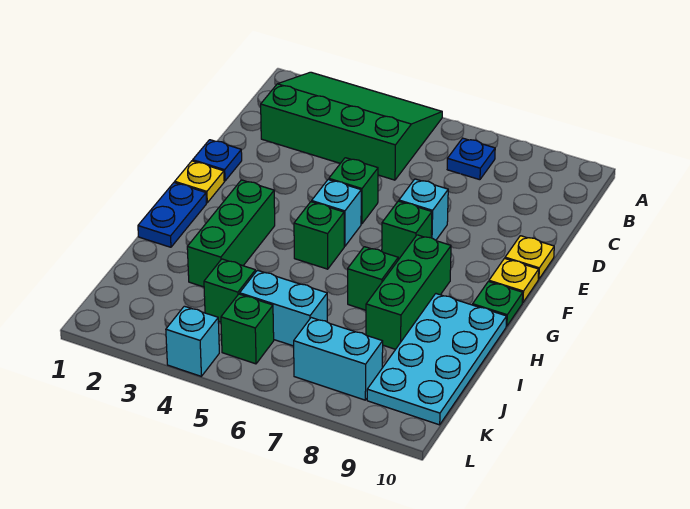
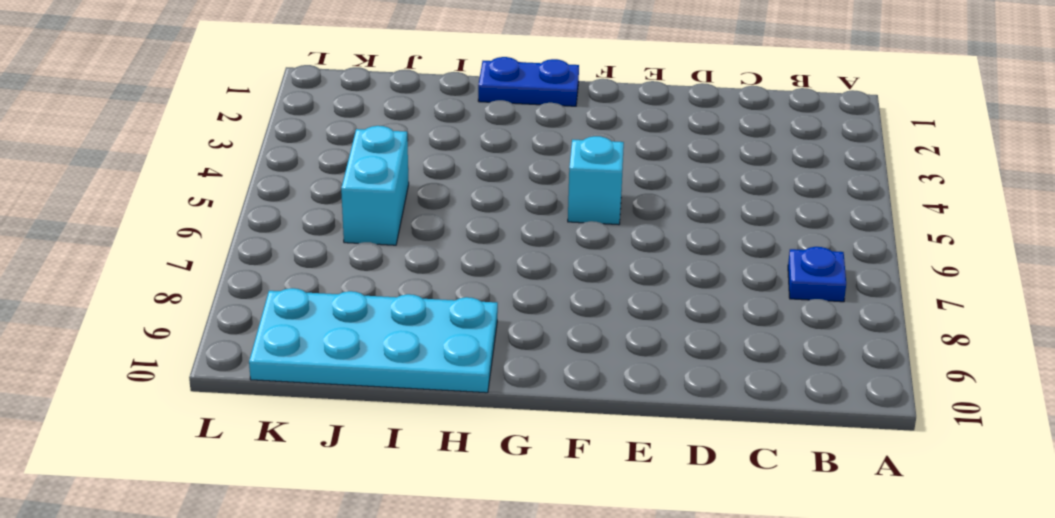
none -> green 3x4 slope [261,72,442,180]
none -> blue 1x1 plate [193,140,242,181]
none -> green 1x1 brick [329,158,378,224]

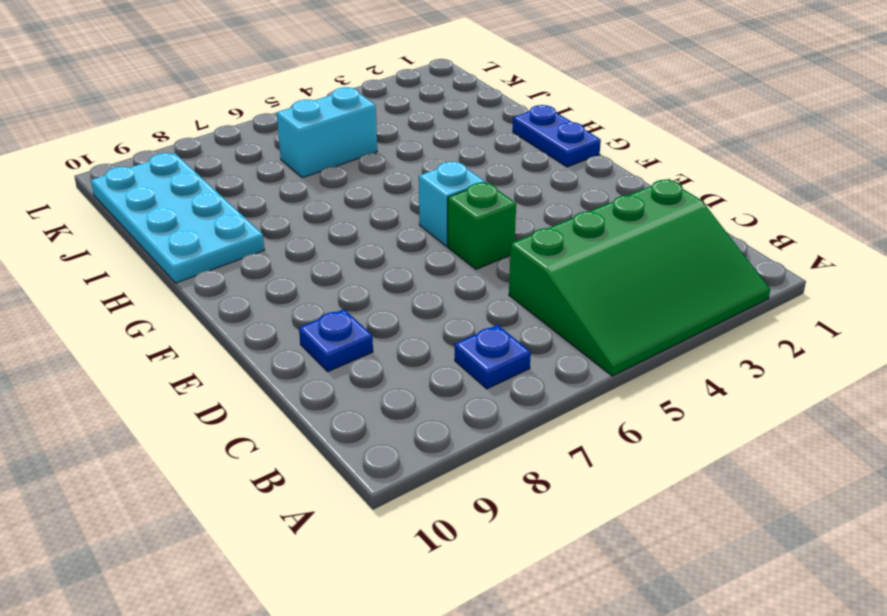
blue 1x1 plate [299,309,373,372] -> blue 1x1 plate moved to [193,140,242,181]
none -> cyan 1x1 brick [399,179,448,240]
none -> yellow 1x1 plate [505,236,554,279]
none -> yellow 1x1 plate [175,161,224,203]

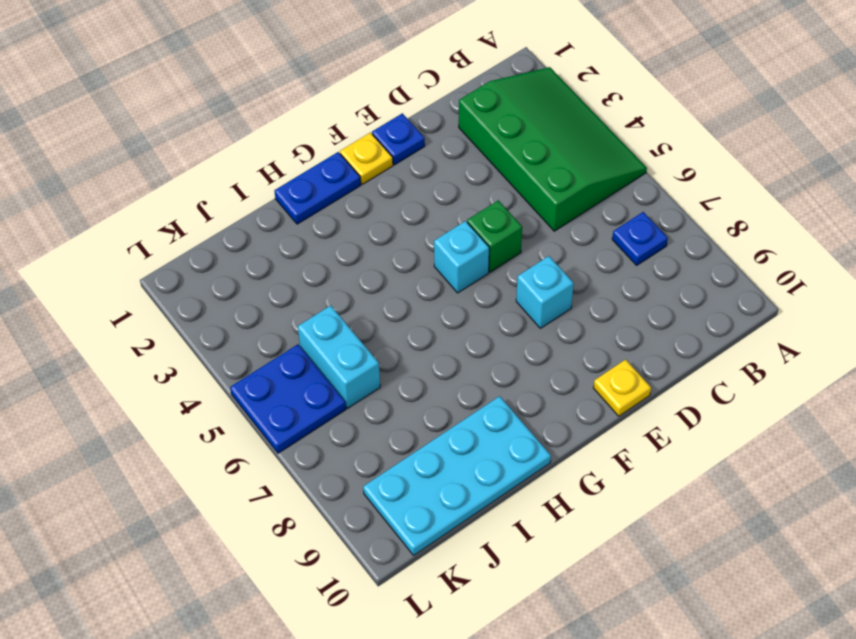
blue 2x2 plate [230,344,346,453] -> green 1x1 brick [221,294,274,364]
none -> green 1x1 brick [382,201,432,260]
none -> yellow 1x1 plate [489,258,539,303]
none -> green 1x3 brick [187,180,275,287]

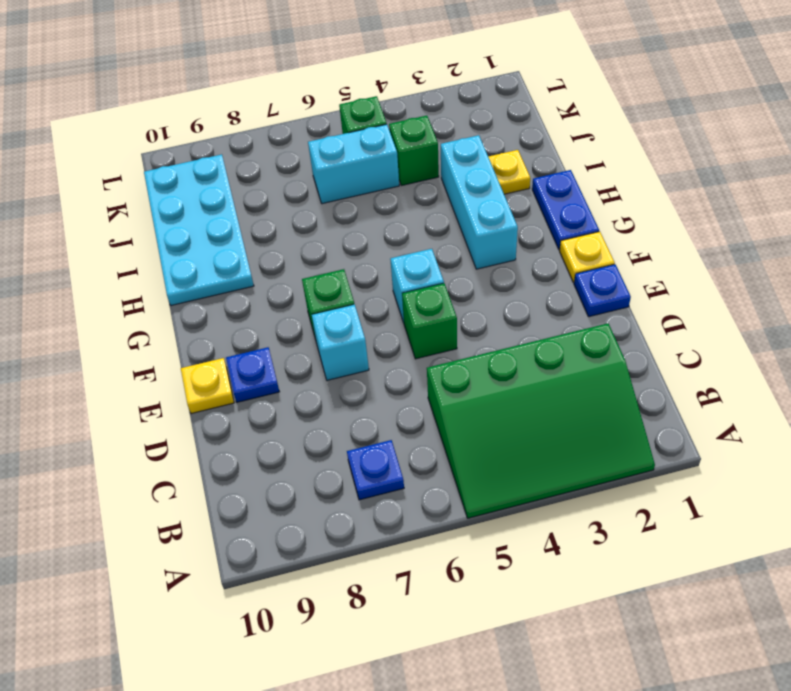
blue 1x1 plate [226,347,279,402] -> none
cyan 1x3 brick [441,135,518,269] -> green 1x3 brick [187,180,275,287]
yellow 1x1 plate [488,150,530,194] -> yellow 1x1 plate moved to [489,258,539,303]
none -> green 1x1 brick [294,202,344,269]
none -> green 1x3 brick [366,235,451,349]
none -> green 1x1 plate [473,282,523,326]

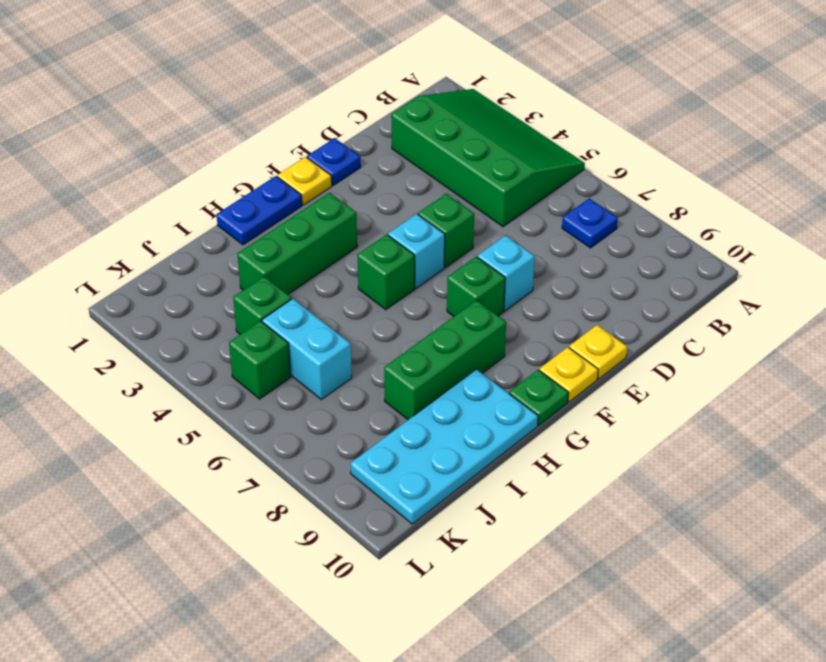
none -> green 1x1 brick [348,247,398,310]
none -> cyan 1x2 brick [294,318,383,400]
none -> cyan 1x1 brick [166,306,219,376]

